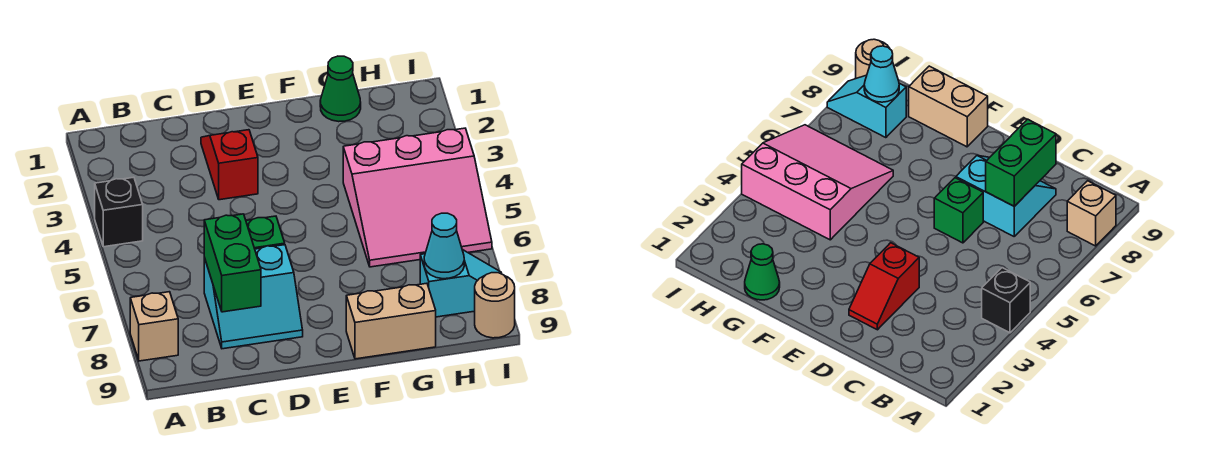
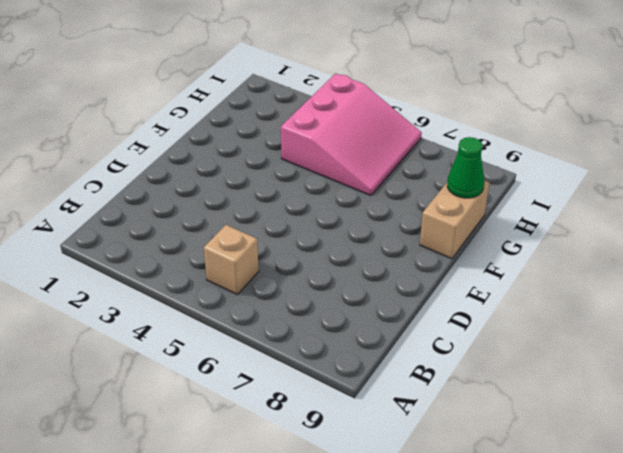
tan 1x1 brick [204,225,259,294] -> tan 1x1 brick moved to [130,292,178,361]
green 1x1 cone [447,137,484,198] -> green 1x1 cone moved to [320,56,361,122]
none -> black 1x1 brick [95,177,143,247]
none -> cyan 2x2 slope [204,245,303,349]
none -> red 1x2 slope [201,130,258,200]

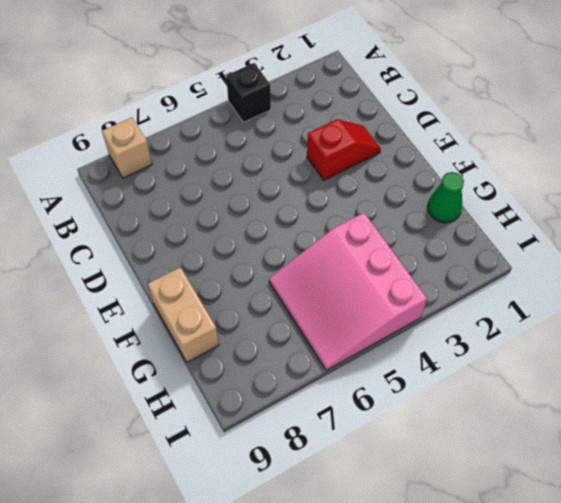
none -> cyan 2x2 slope [204,245,303,349]
none -> green 1x1 brick [246,216,285,249]
none -> cyan 1x2 slope [420,250,502,317]

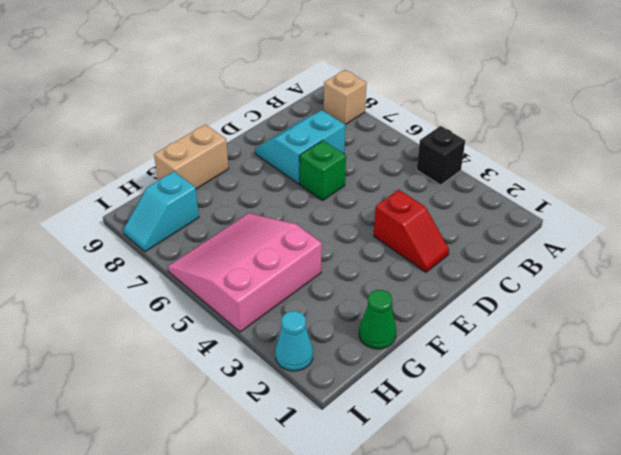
cyan 1x1 cone [275,311,313,371] -> cyan 1x1 cone moved to [424,213,464,279]
none -> tan 1x1 round brick [475,273,515,338]
none -> green 1x2 brick [204,214,261,312]

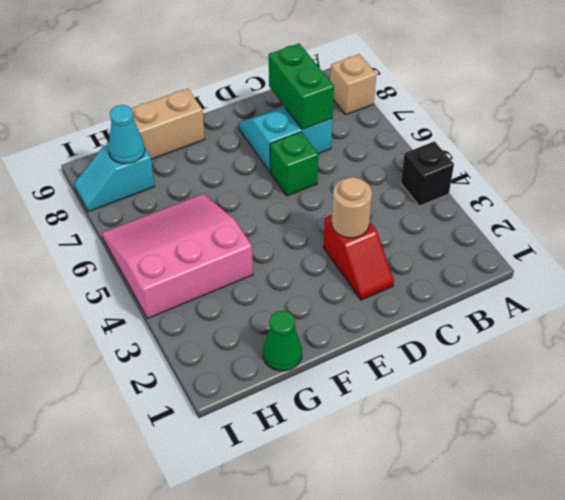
tan 1x1 round brick [332,177,372,238] -> tan 1x1 round brick moved to [475,273,515,338]

